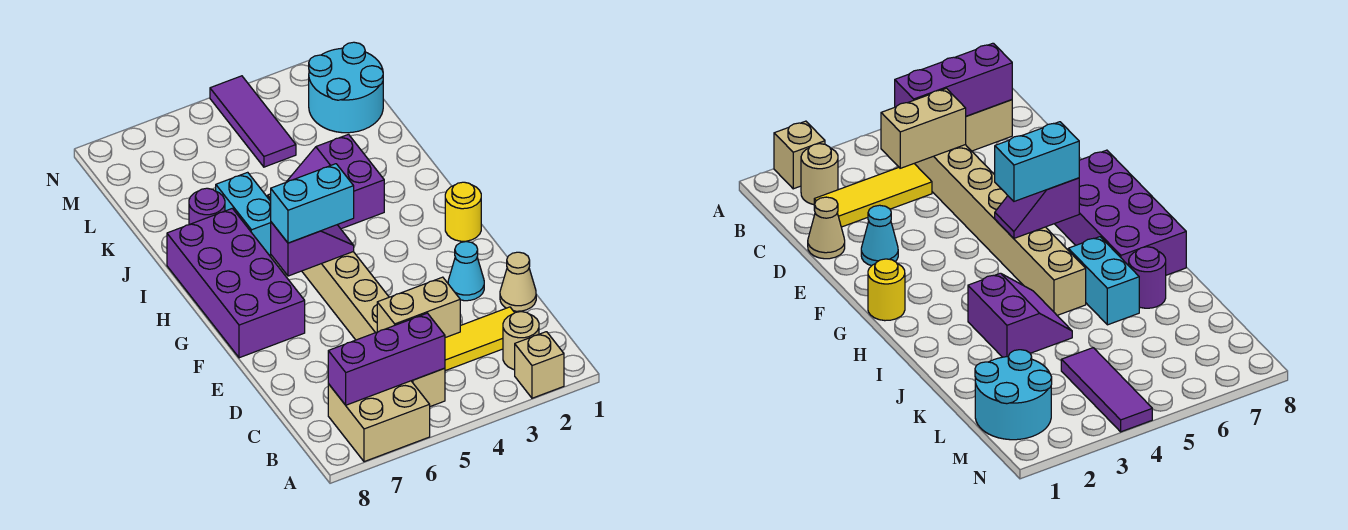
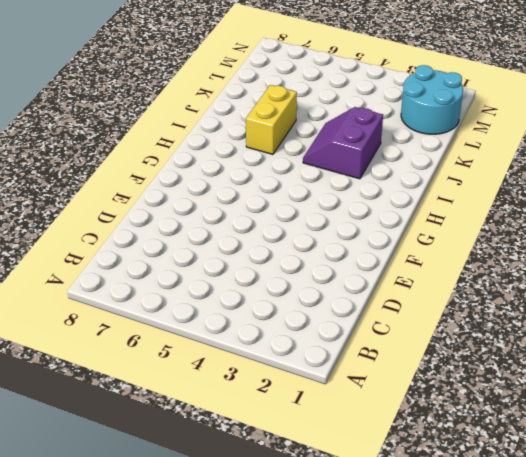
yellow 1x2 brick [246,85,297,154] -> cyan 1x2 brick [216,172,271,256]
none -> tan 1x1 brick [515,332,564,398]
none -> tan 2x2 brick [328,381,430,462]
none -> tan 1x1 round brick [503,312,539,370]

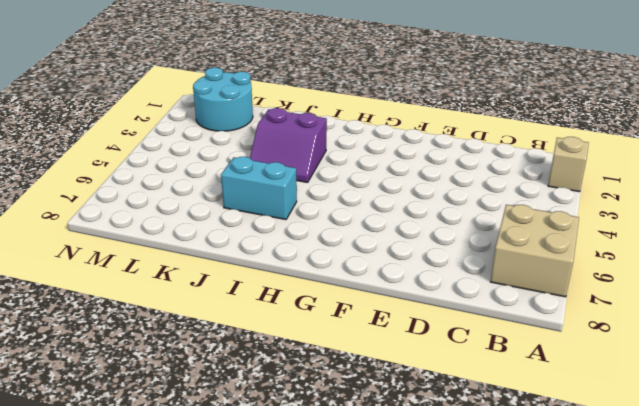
none -> tan 1x1 round brick [503,312,539,370]
none -> tan 1x8 brick [268,194,445,407]
none -> yellow 1x3 tile [445,307,514,371]

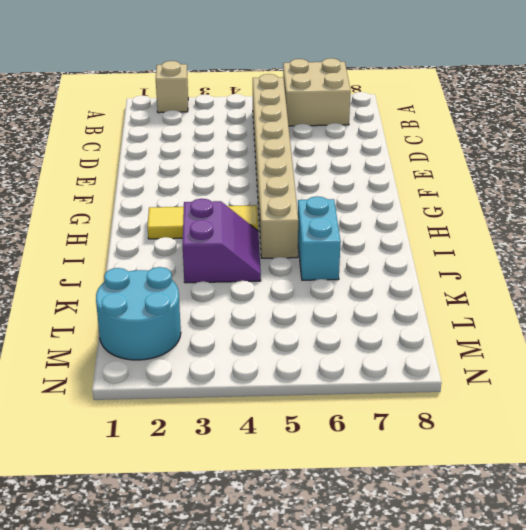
yellow 1x3 tile [148,205,258,239] -> yellow 1x3 tile moved to [445,307,514,371]
none -> tan 1x1 round brick [503,312,539,370]
none -> tan 1x1 cone [500,252,536,311]
none -> cyan 1x1 cone [448,242,484,301]

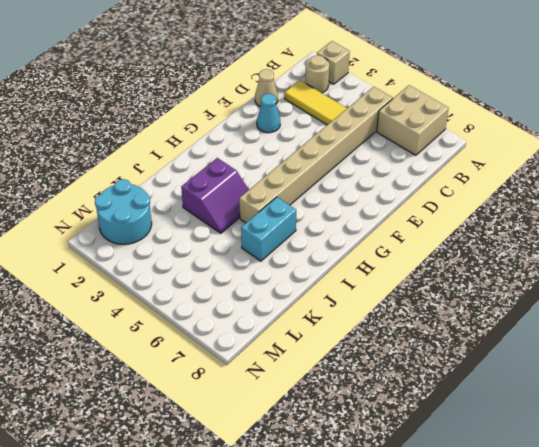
none -> purple 2x4 brick [167,208,305,358]
none -> yellow 1x1 round brick [445,182,481,241]
none -> purple 1x1 round brick [189,188,225,225]

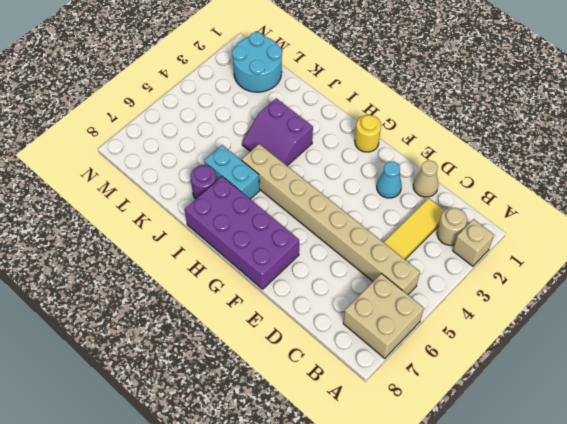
none -> purple 1x3 tile [210,76,296,167]
none -> purple 1x3 brick [328,313,445,405]
none -> tan 1x2 brick [377,277,460,338]

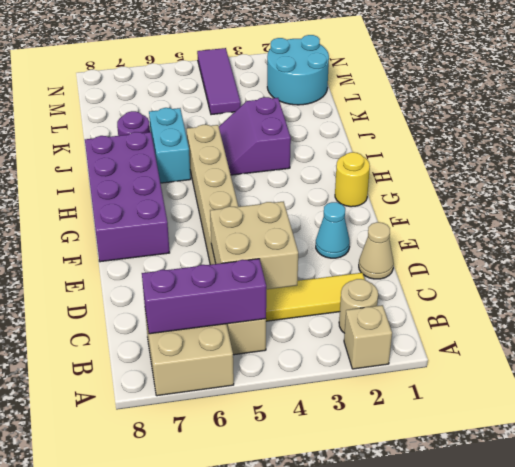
tan 2x2 brick [210,202,298,289] -> tan 1x2 brick [377,277,460,338]
none -> purple 1x2 slope [271,222,354,276]
none -> cyan 1x2 brick [271,164,354,243]

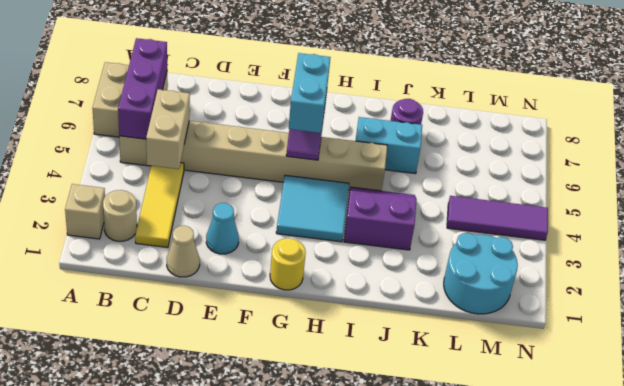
cyan 2x2 tile [276,175,349,242] -> none
none -> purple 2x4 brick [167,208,305,358]

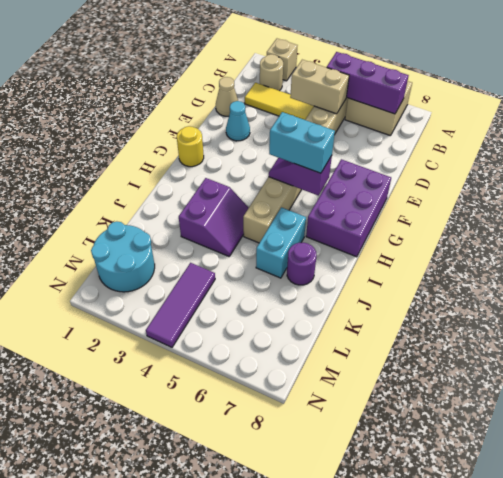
purple 2x3 brick [306,159,391,257] -> purple 2x4 brick [167,208,305,358]

